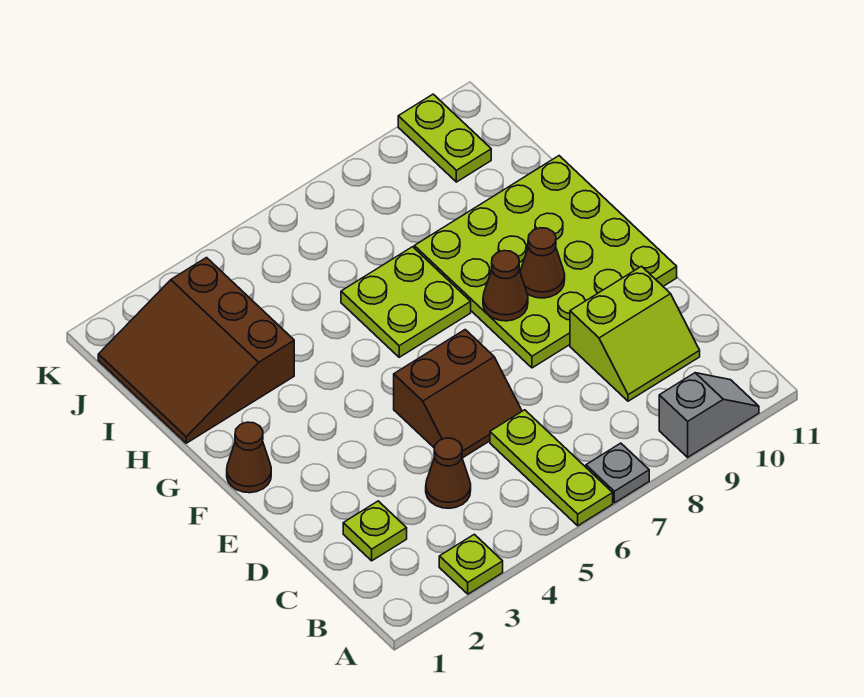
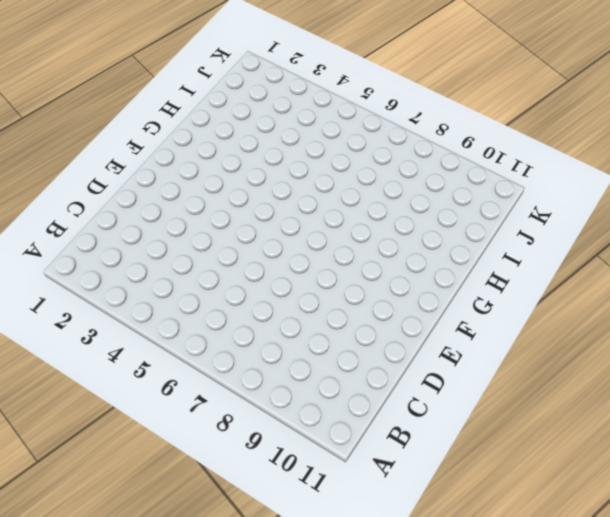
none -> lime 1x1 plate [439,534,503,594]
none -> lime 1x3 plate [490,410,613,526]
none -> grey 1x1 plate [586,443,649,503]

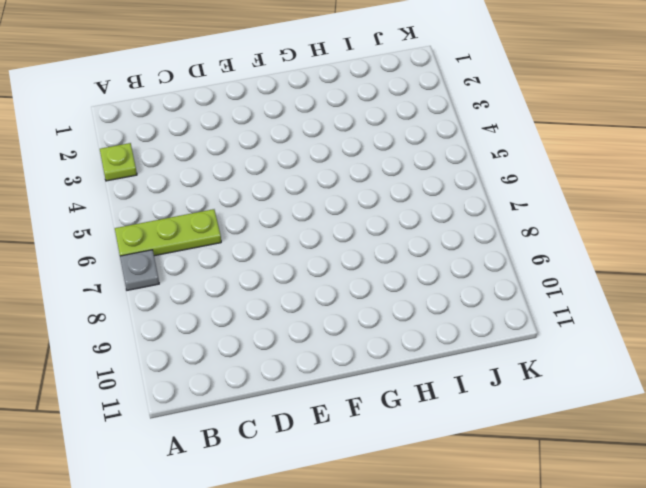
none -> grey 1x2 slope [659,373,759,457]
none -> lime 1x1 plate [343,501,407,561]
none -> brown 1x1 cone [426,438,471,508]

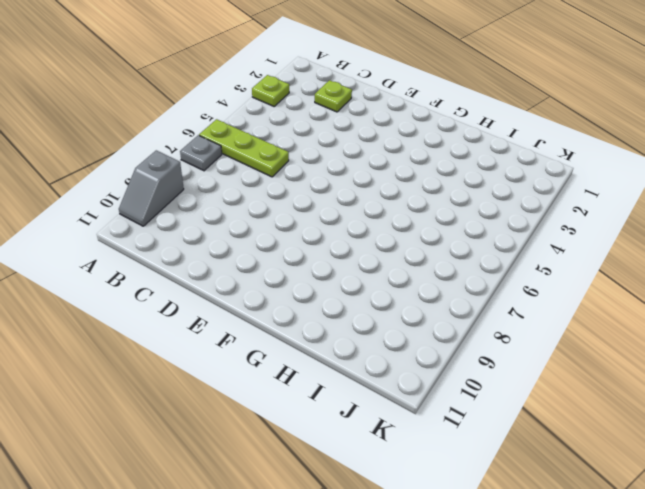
none -> brown 1x1 cone [426,438,471,508]
none -> lime 2x2 slope [570,266,700,401]
none -> brown 2x2 slope [394,330,522,458]

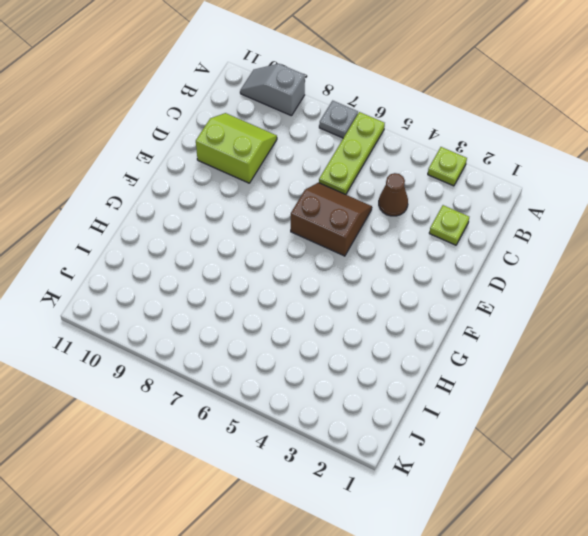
none -> lime 4x4 plate [414,156,677,368]
none -> brown 1x1 cone [227,422,271,493]
none -> lime 2x2 plate [341,247,471,357]

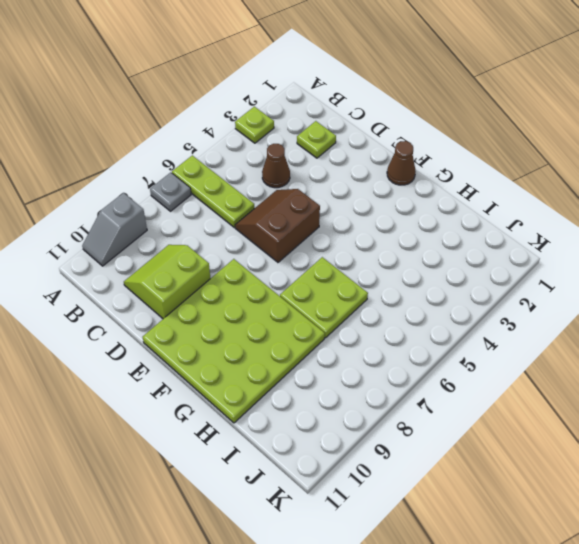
none -> brown 3x3 slope [98,258,294,443]
none -> lime 1x2 plate [398,94,491,182]
none -> brown 1x1 cone [483,251,528,321]

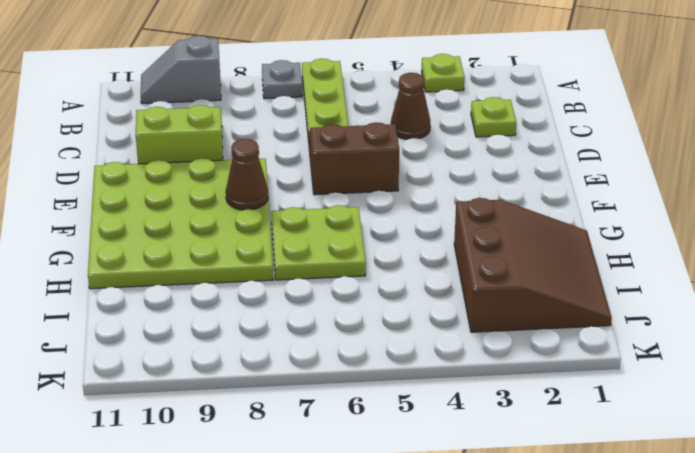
none -> brown 1x1 cone [227,422,271,493]
none -> lime 1x2 plate [398,94,491,182]
none -> brown 1x1 cone [520,228,565,298]

